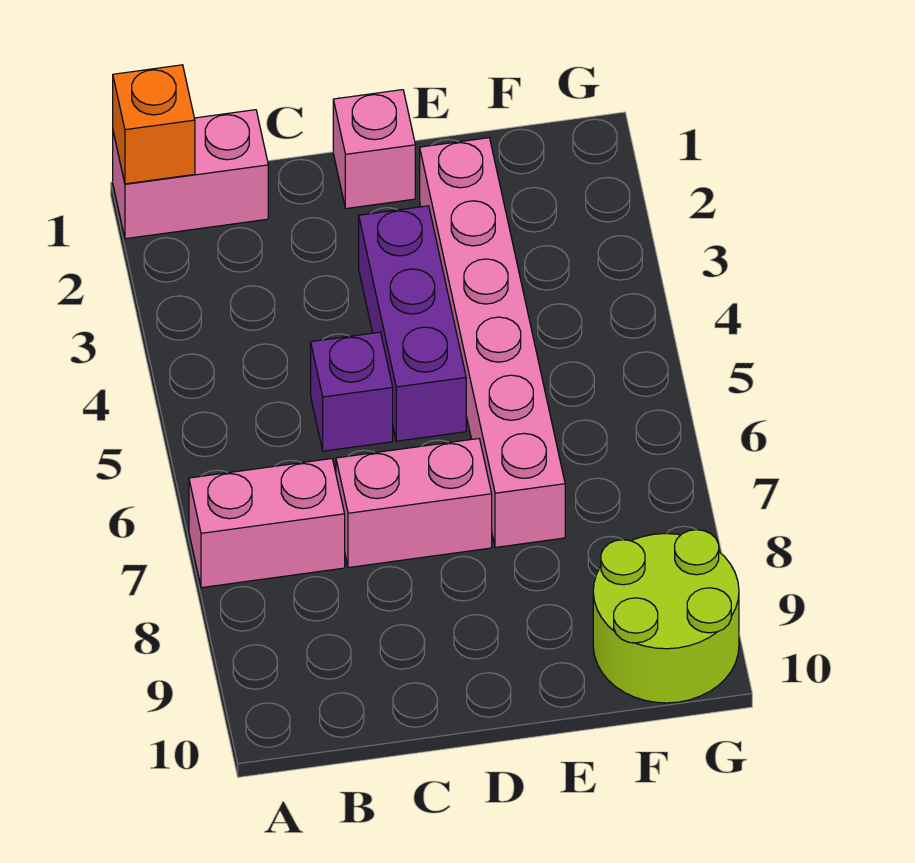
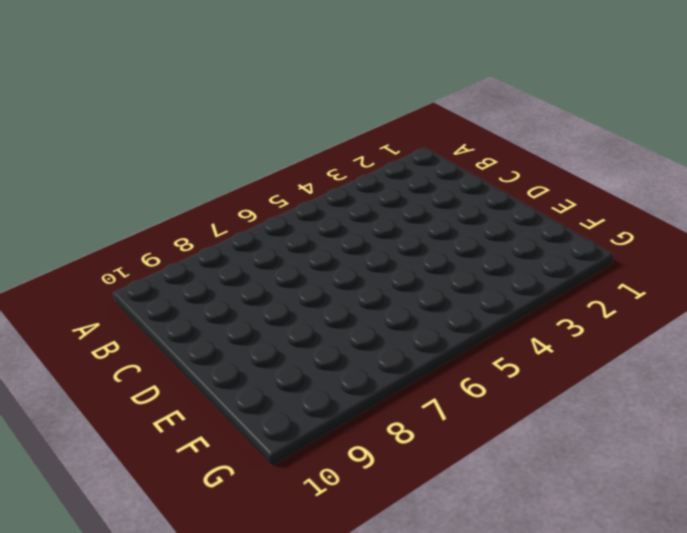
none -> pink 1x2 brick [113,110,268,239]
none -> pink 1x2 brick [189,459,345,588]

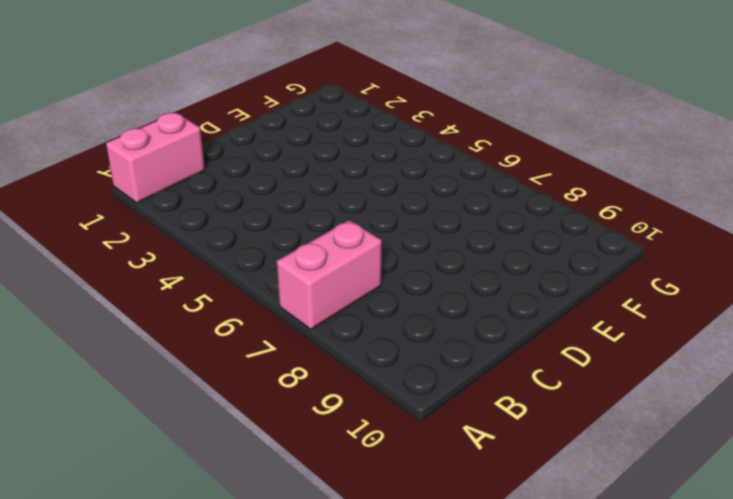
none -> purple 1x1 brick [311,332,393,451]
none -> pink 1x2 brick [336,439,492,568]

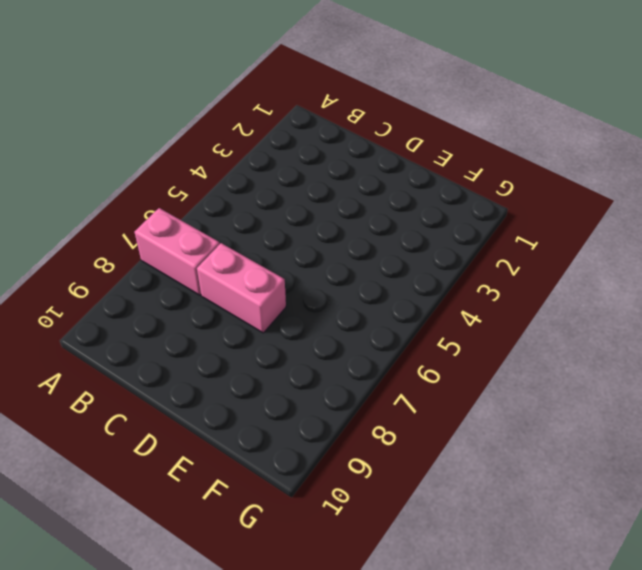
none -> pink 1x2 brick [113,110,268,239]
none -> purple 1x1 brick [311,332,393,451]

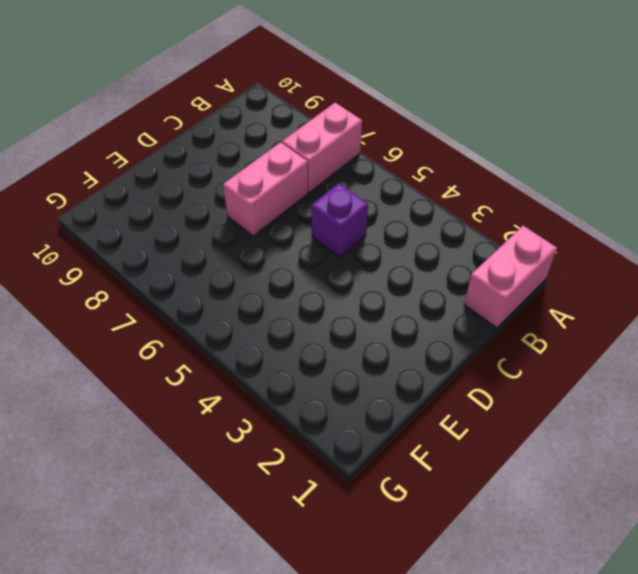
none -> pink 1x1 brick [333,90,415,209]
none -> purple 1x3 brick [359,206,466,441]

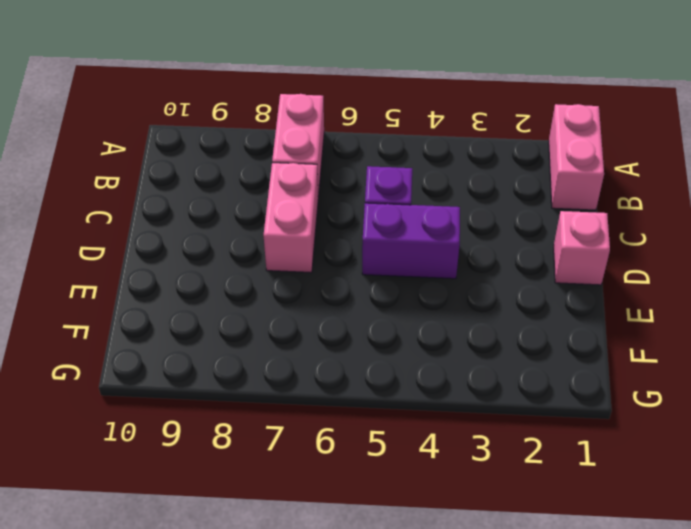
purple 1x2 brick [362,203,460,279] -> purple 1x3 brick [359,206,466,441]
none -> pink 1x6 brick [420,138,565,547]
none -> lime 2x2 round brick [593,530,739,703]

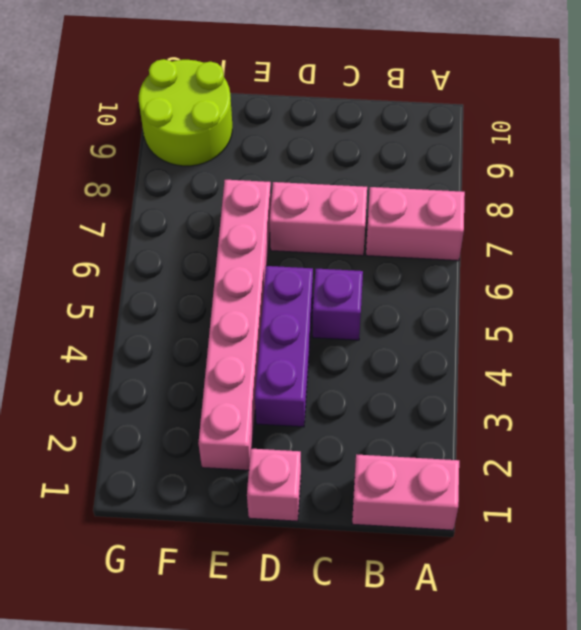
none -> orange 1x1 brick [113,65,195,184]

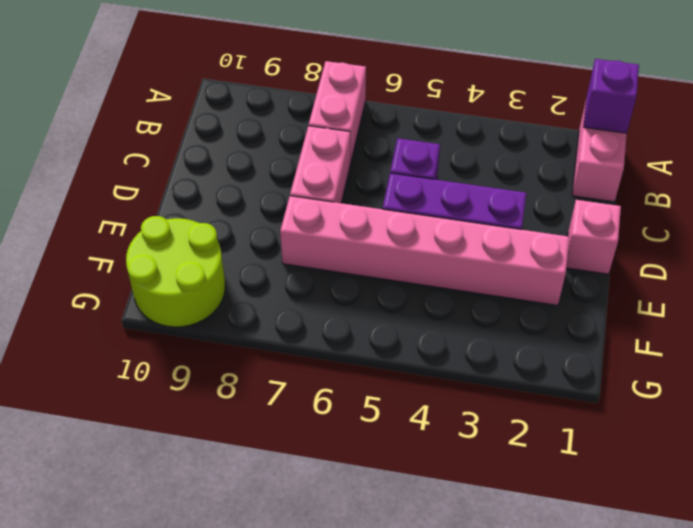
purple 1x1 brick [584,59,639,133] -> orange 1x1 brick [113,65,195,184]

